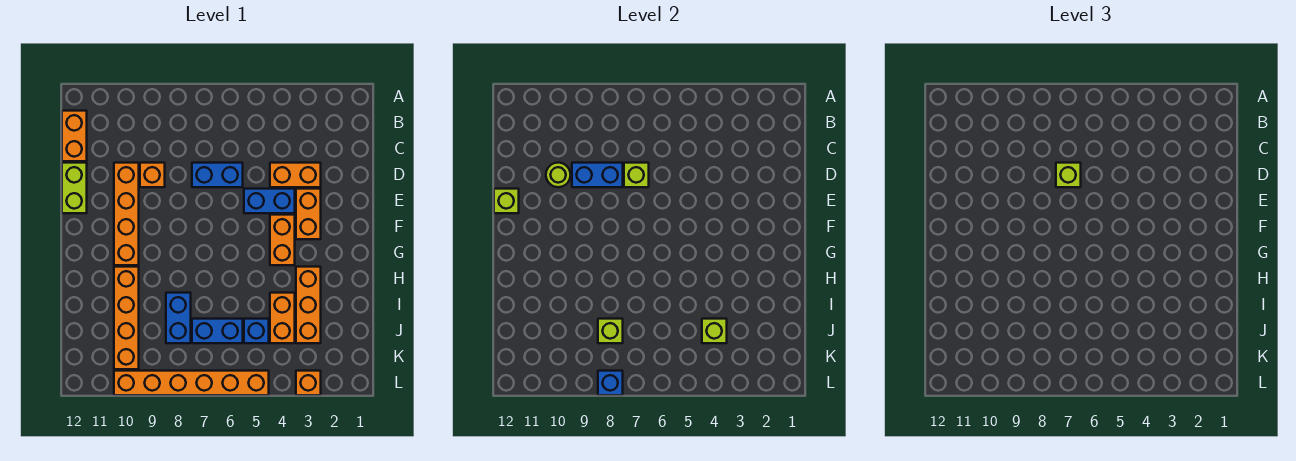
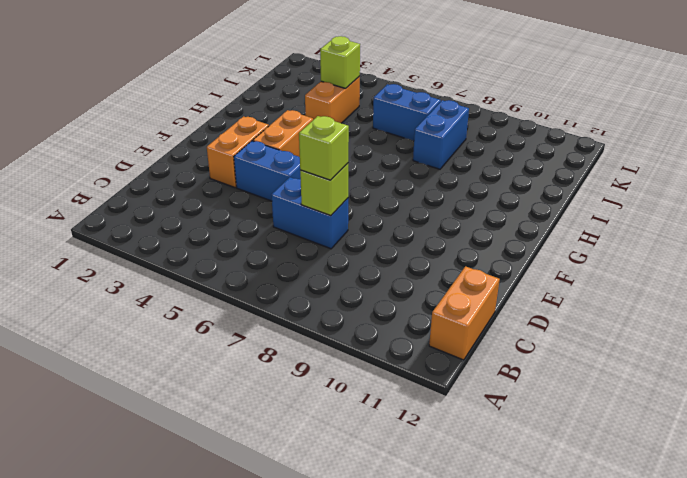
none -> orange 1x2 brick [270,163,321,187]
none -> orange 1x1 brick [140,163,165,187]
none -> orange 1x4 brick [114,163,139,265]

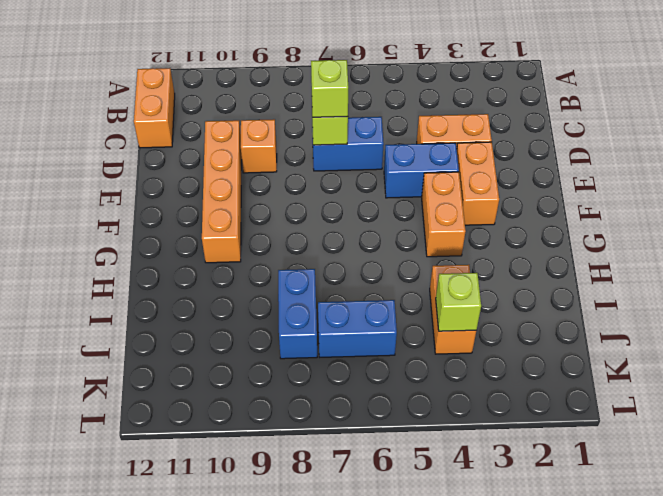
none -> lime 1x2 brick [62,163,87,213]
none -> orange 1x3 brick [296,267,321,343]
none -> orange 1x4 brick [114,267,139,369]

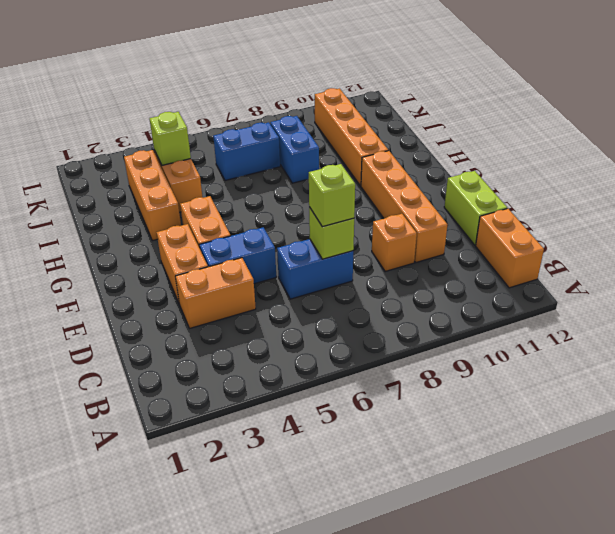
none -> blue 1x1 brick [244,319,269,343]
none -> orange 1x1 brick [296,371,321,395]
none -> orange 1x6 brick [114,371,269,395]

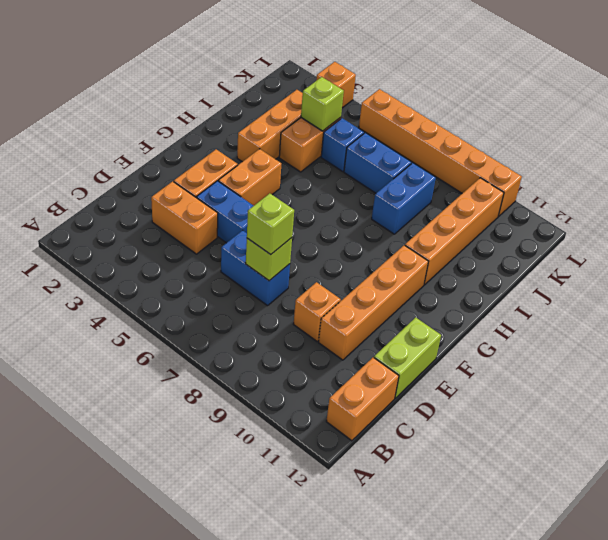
none -> blue 1x2 brick [572,163,623,187]
none -> lime 1x1 round brick [546,163,571,187]
none -> lime 1x1 brick [494,189,519,213]

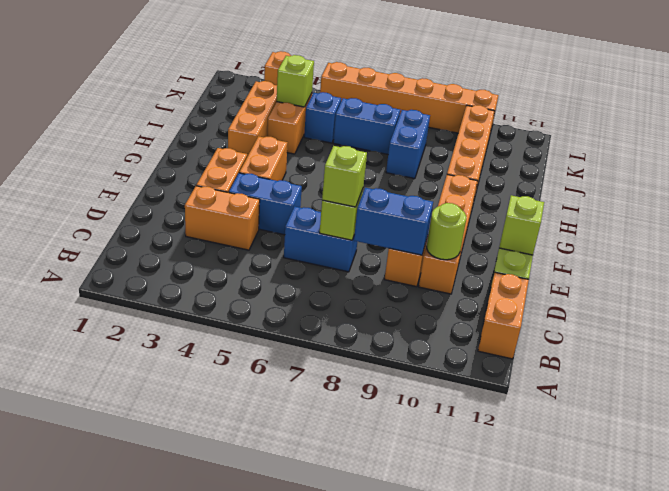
none -> lime 1x1 brick [598,319,623,343]
none -> blue 1x1 brick [598,371,623,395]

